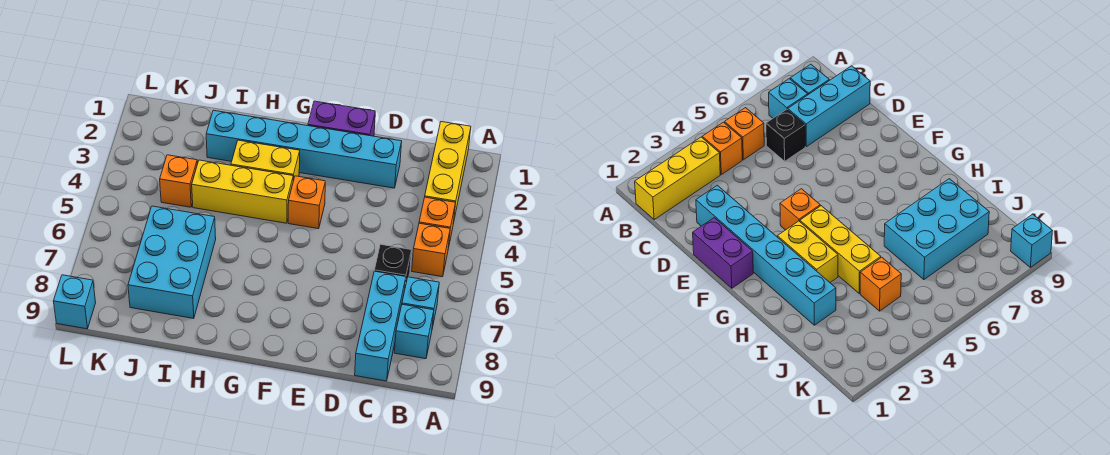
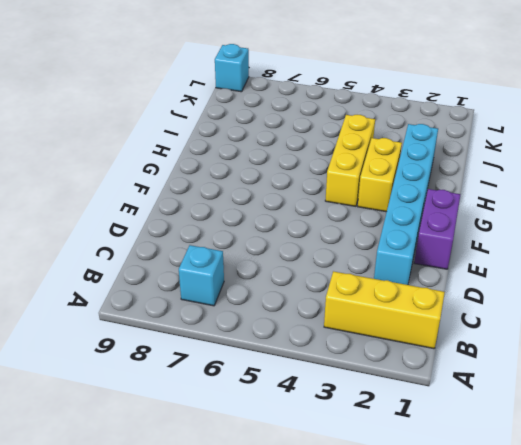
none -> orange 1x1 brick [419,197,456,247]
none -> orange 1x1 brick [412,223,450,277]
none -> cyan 1x1 brick [394,304,434,359]

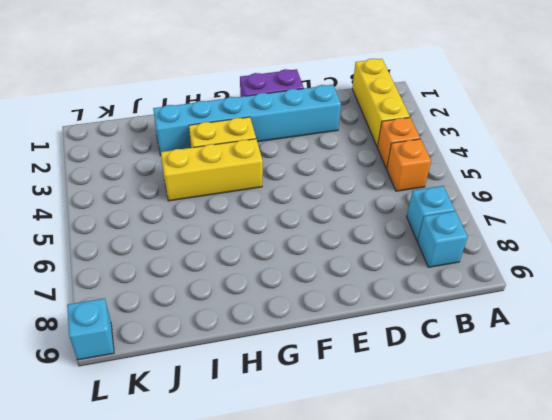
none -> black 1x1 brick [374,244,412,286]
none -> cyan 1x3 brick [355,271,406,381]
none -> orange 1x1 brick [288,176,325,229]

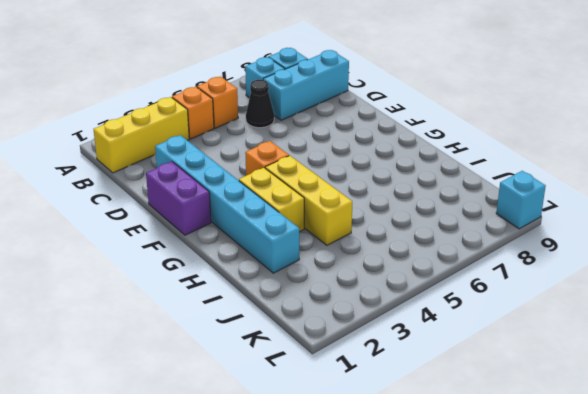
black 1x1 cone [246,80,274,128] -> black 1x1 brick [374,244,412,286]
none -> cyan 2x3 brick [128,206,216,319]
none -> orange 1x1 brick [160,155,197,207]

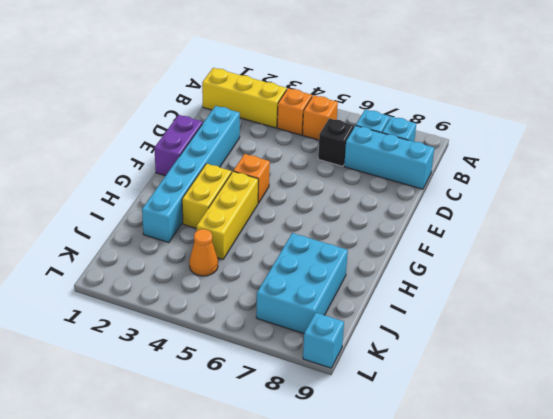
cyan 2x3 brick [256,233,348,334] -> cyan 2x3 brick turned to [128,206,216,319]
orange 1x1 cone [189,229,218,276] -> orange 1x1 brick [160,155,197,207]

